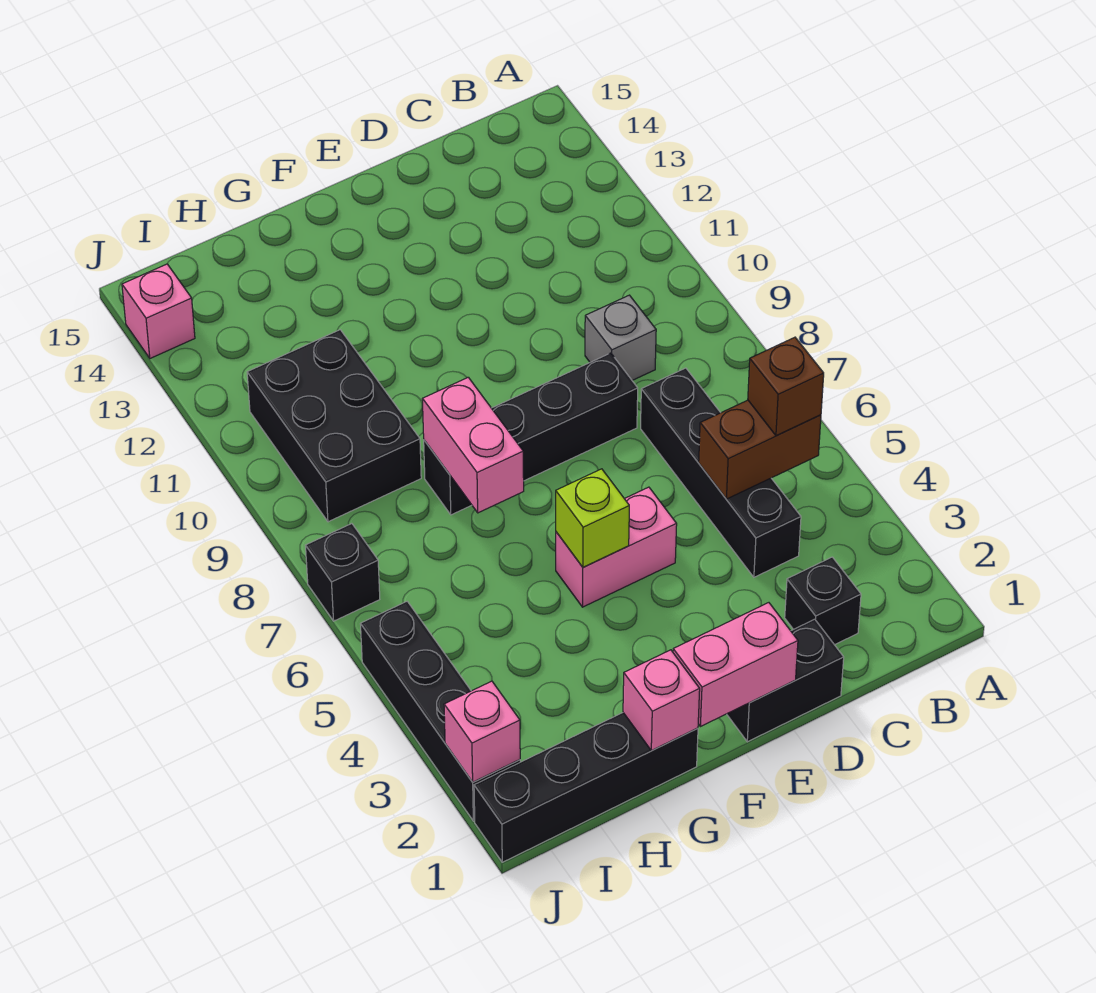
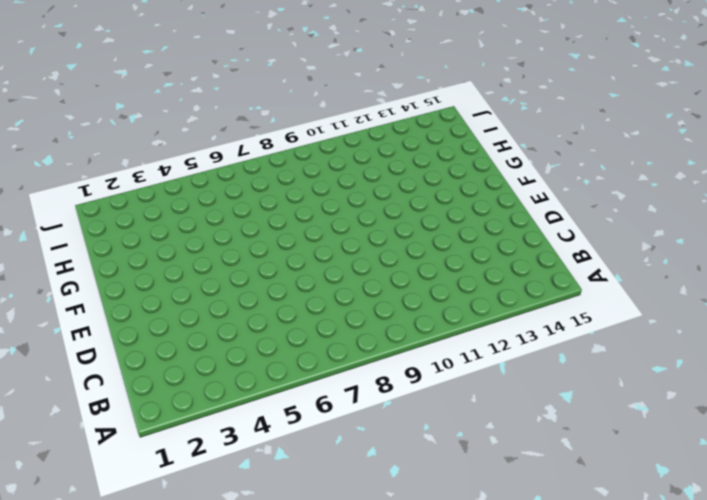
none -> black 1x1 brick [785,557,861,645]
none -> black 1x4 brick [641,368,801,577]
none -> grey 1x1 brick [585,295,656,380]

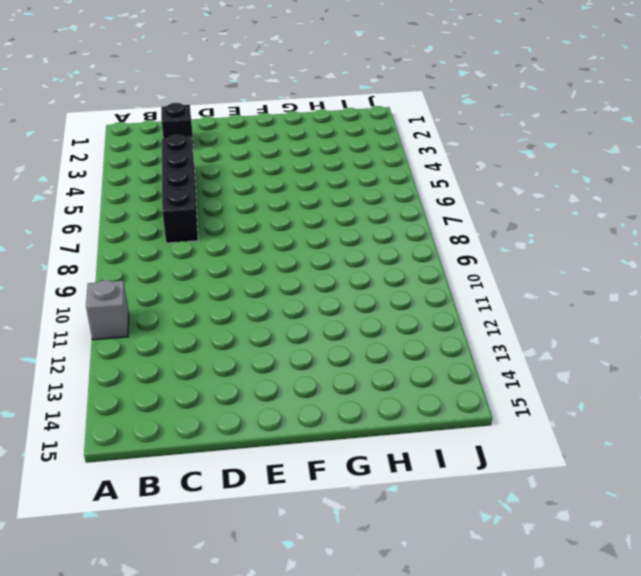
grey 1x1 brick [86,280,129,340] -> grey 1x1 brick moved to [585,295,656,380]
none -> black 1x2 brick [727,619,844,742]
none -> black 1x4 brick [424,353,638,515]
none -> pink 1x2 brick [556,487,677,607]

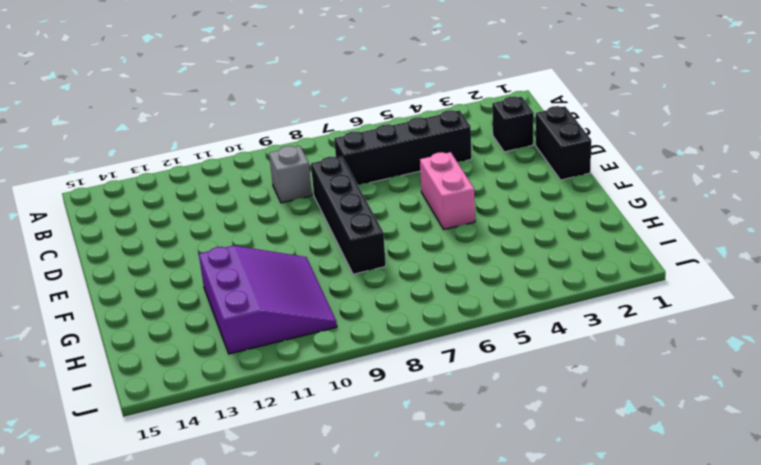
purple 3x3 slope [199,246,337,354] -> black 2x3 brick [247,330,421,522]
none -> black 1x4 brick [474,713,698,862]
none -> black 1x4 brick [361,601,520,821]
none -> black 1x1 brick [306,524,380,621]

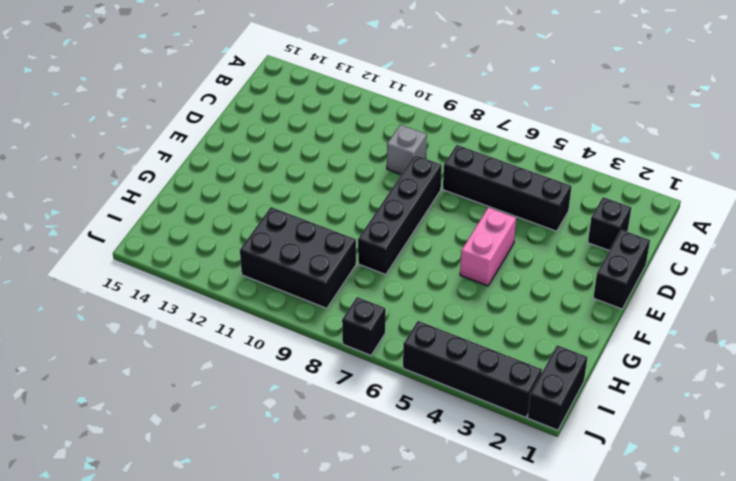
black 1x2 brick [528,345,587,430] -> black 1x4 brick [474,713,698,862]
none -> pink 1x1 brick [122,264,195,358]
none -> brown 1x2 brick [699,400,821,499]
none -> pink 1x2 brick [673,603,798,727]

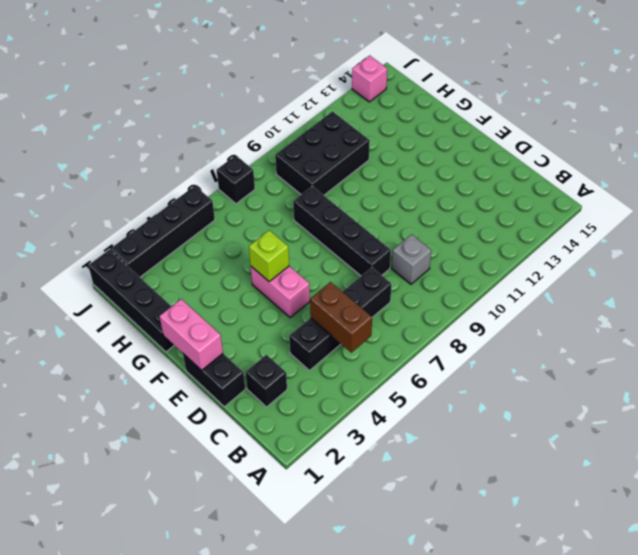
none -> pink 1x1 brick [623,650,700,751]
none -> pink 1x2 brick [422,377,524,513]
none -> pink 1x1 brick [444,681,520,782]

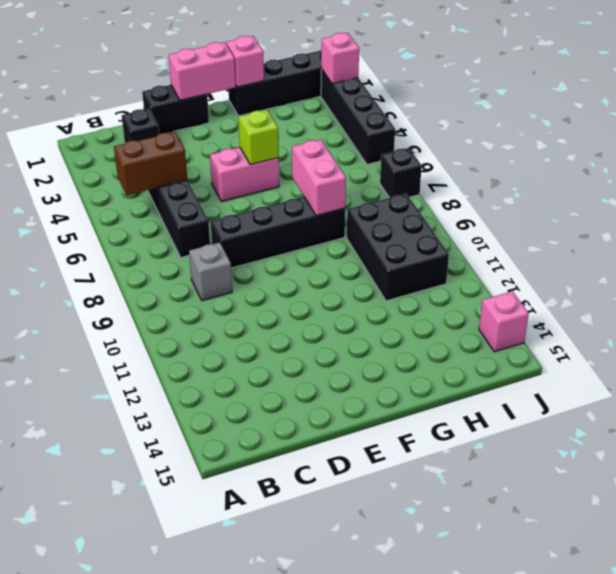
none -> brown 1x1 brick [748,337,824,436]

